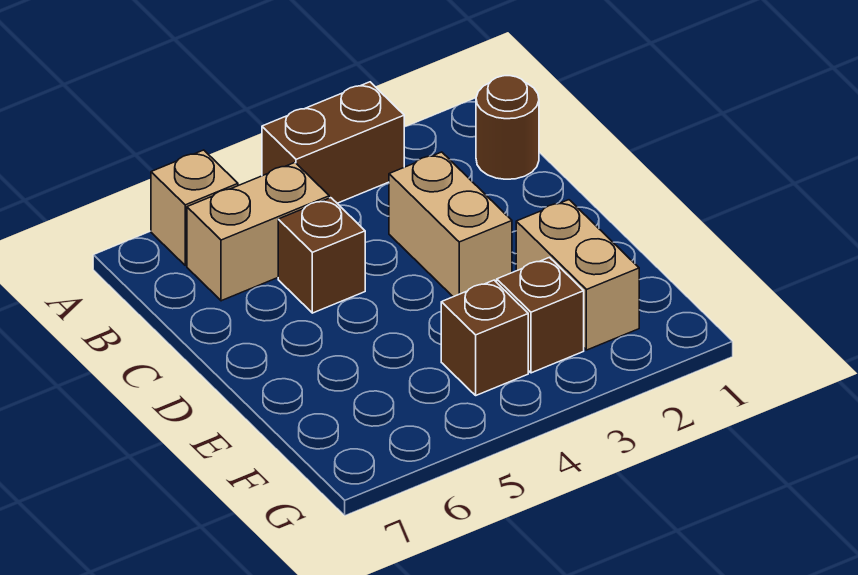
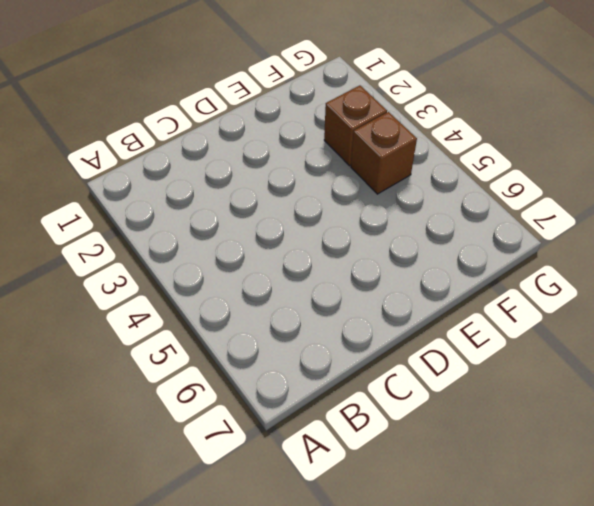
none -> brown 1x2 brick [262,82,404,203]
none -> tan 1x1 brick [151,150,238,265]

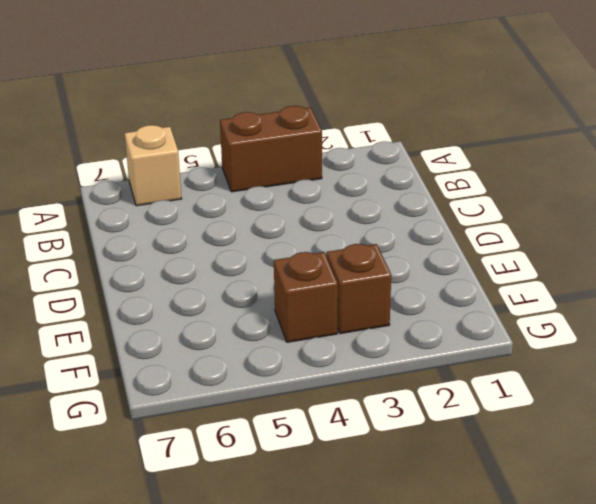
none -> brown 1x1 round brick [476,76,539,179]
none -> tan 1x2 brick [187,163,329,301]

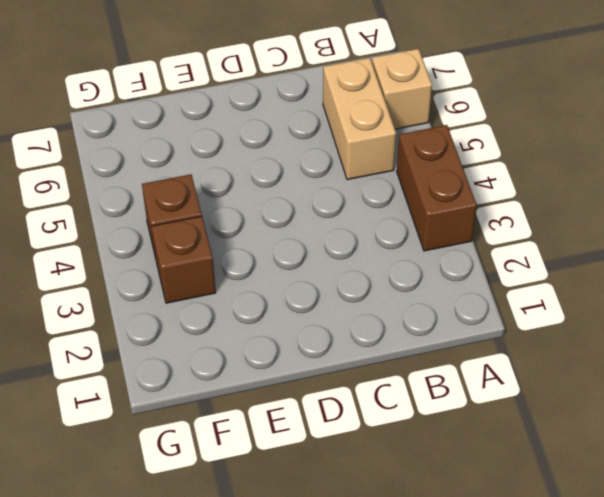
none -> brown 1x1 round brick [476,76,539,179]
none -> tan 1x2 brick [389,152,512,297]

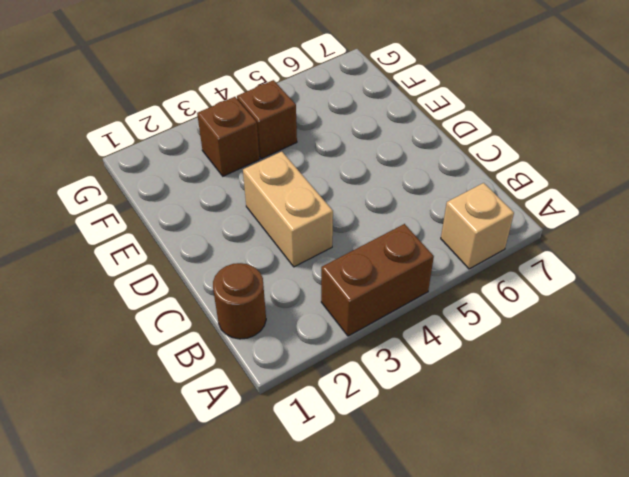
none -> tan 1x2 brick [187,163,329,301]
none -> brown 1x1 brick [278,198,365,313]

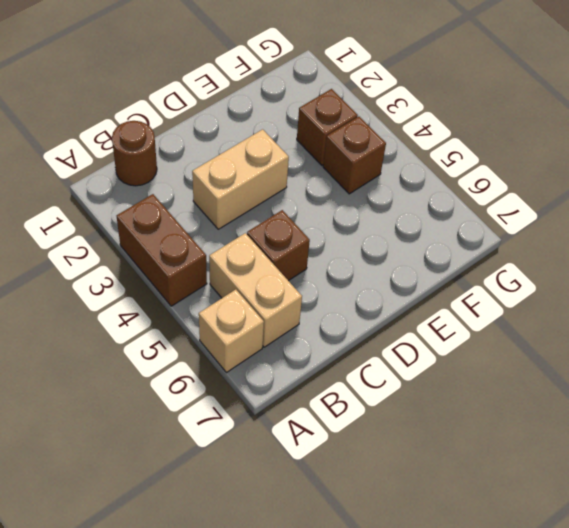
none -> tan 1x2 brick [516,200,639,350]

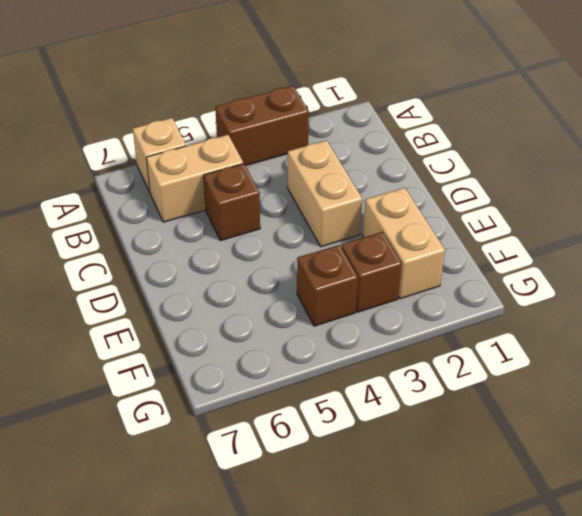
none -> brown 1x1 round brick [476,76,539,179]

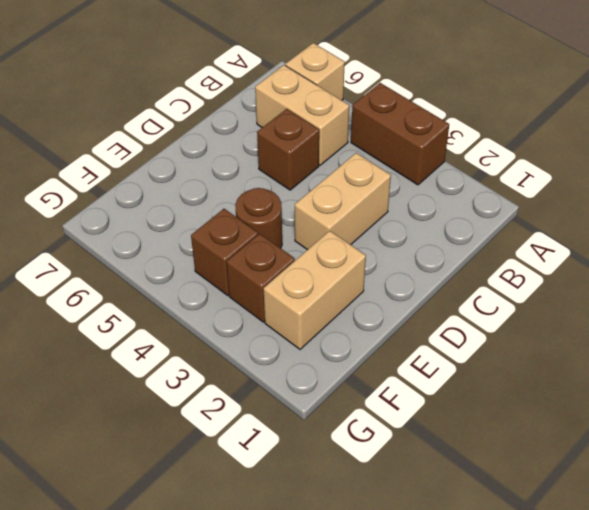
brown 1x1 round brick [235,188,282,248] -> brown 1x1 round brick moved to [476,76,539,179]

